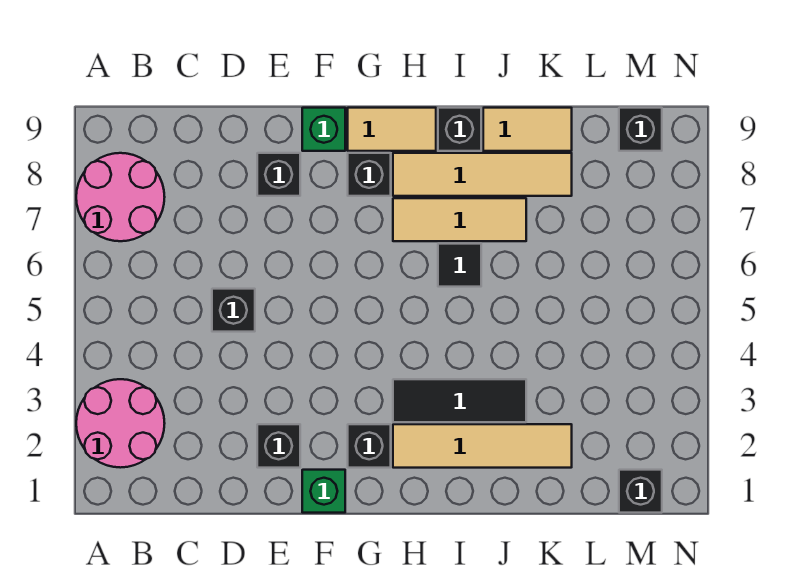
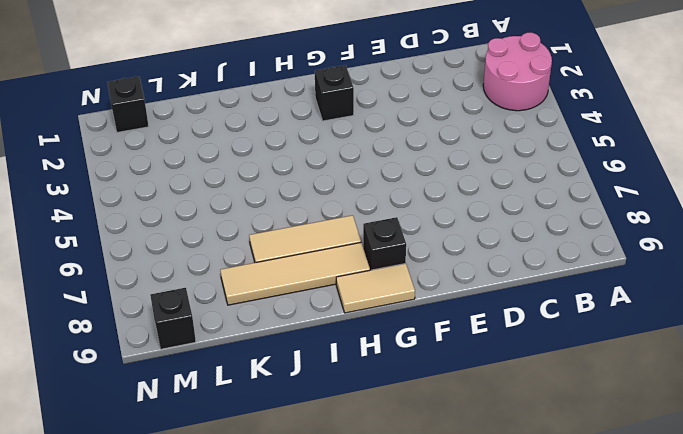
none -> pink 2x2 round brick [76,153,165,241]
none -> black 1x1 brick [212,289,255,332]
none -> black 1x1 brick [257,424,300,468]

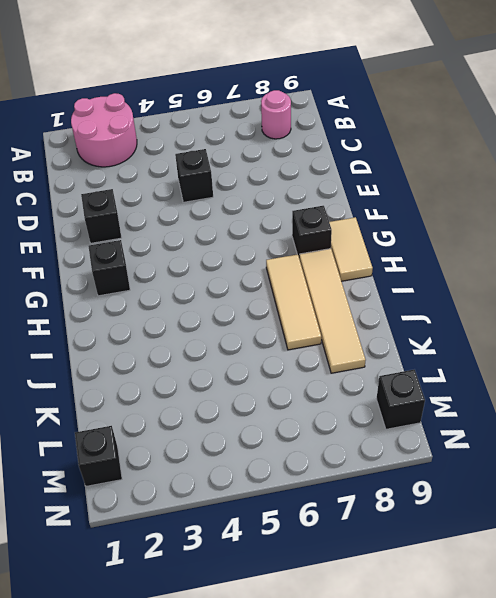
pink 1x1 round brick [261,90,291,139] -> pink 2x2 round brick [76,153,165,241]
none -> black 1x1 brick [257,153,300,196]
none -> green 1x1 brick [302,470,345,513]
none -> green 1x1 brick [302,108,345,151]

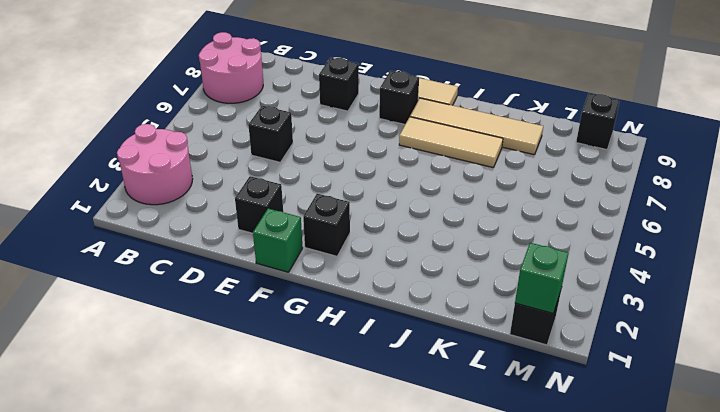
green 1x1 brick [515,243,569,313] -> green 1x1 brick moved to [302,108,345,151]
none -> tan 1x4 tile [393,424,572,468]
none -> black 1x3 tile [393,379,526,422]
none -> black 1x1 tile [438,244,481,287]

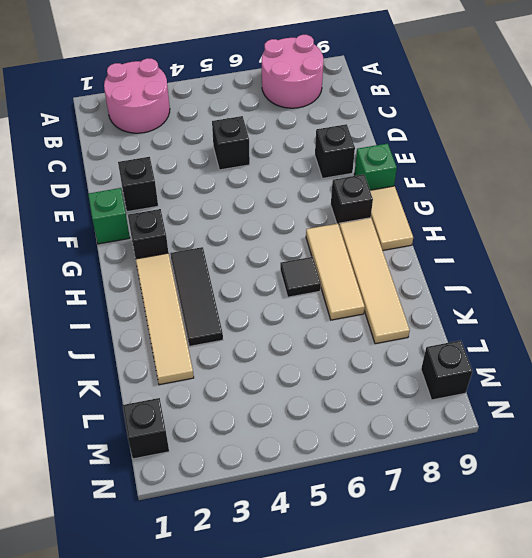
none -> black 1x1 brick [438,108,481,151]
none -> tan 1x2 tile [483,108,572,151]

